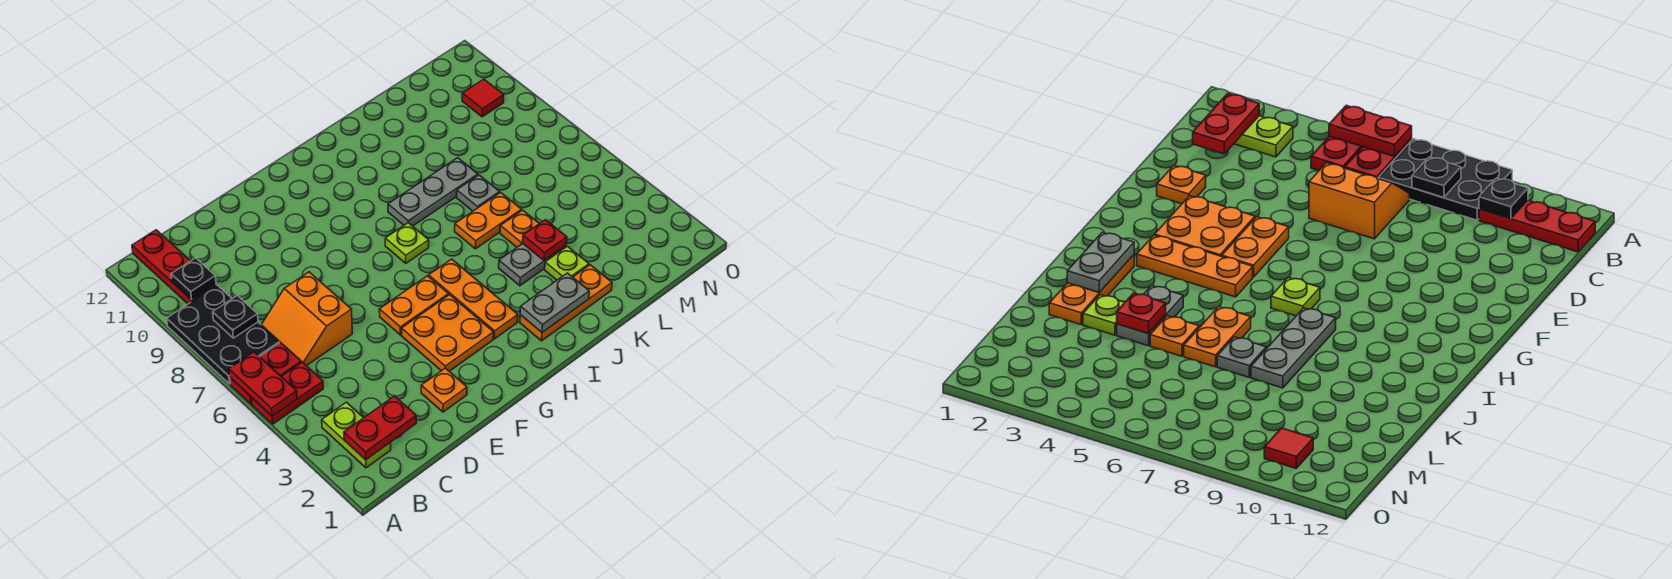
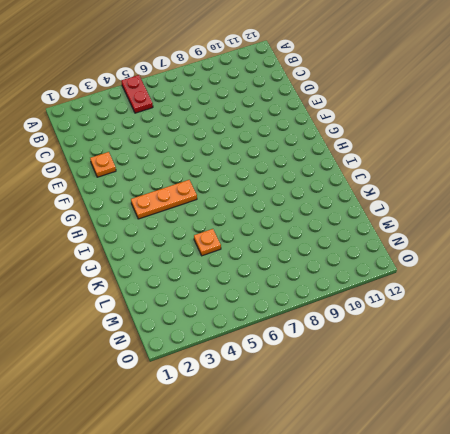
none -> red 1x2 plate [230,343,301,404]
none -> black 2x3 plate [167,285,280,384]
none -> lime 1x2 plate [322,402,391,468]

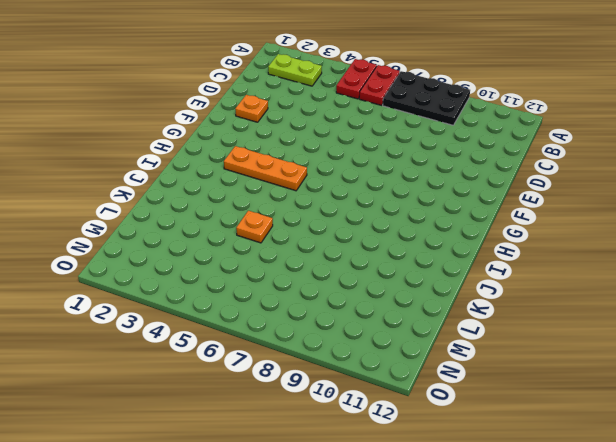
none -> red 1x3 plate [132,230,216,304]
none -> orange 2x2 slope [261,272,352,366]
none -> orange 2x2 plate [402,295,494,371]

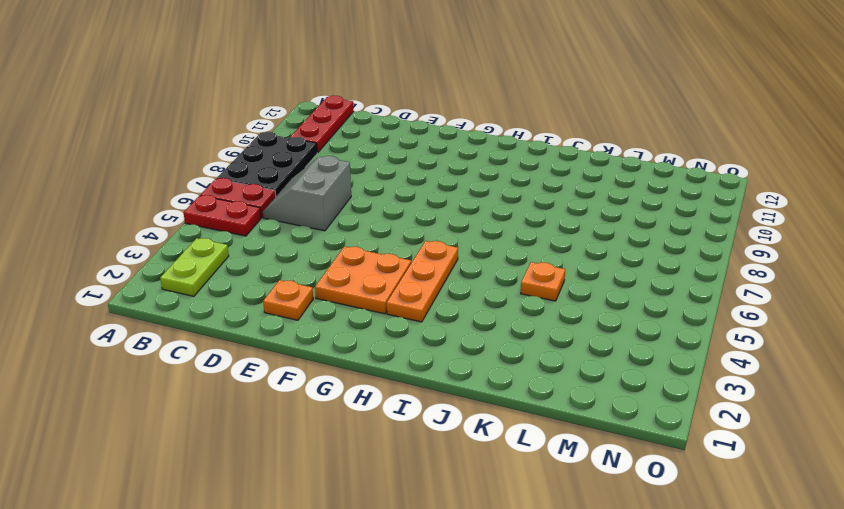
grey 2x2 slope [263,156,351,231] -> orange 2x2 slope [261,272,352,366]
none -> orange 1x2 plate [379,276,449,335]
none -> lime 1x1 plate [385,223,429,263]
none -> orange 1x3 plate [520,265,612,341]

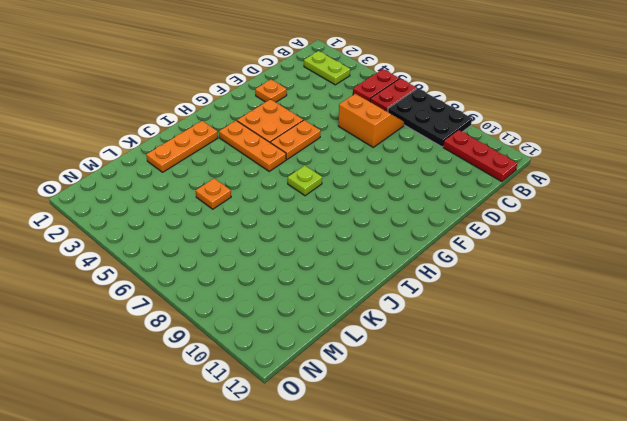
none -> grey 1x3 plate [388,158,478,226]
none -> grey 1x2 plate [499,244,566,286]
none -> orange 1x2 plate [455,193,522,249]

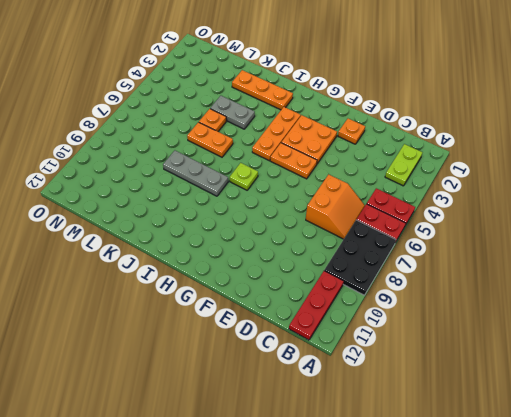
none -> lime 1x1 plate [545,246,589,280]
none -> grey 1x1 plate [457,175,500,211]
none -> red 1x1 tile [462,79,504,117]

